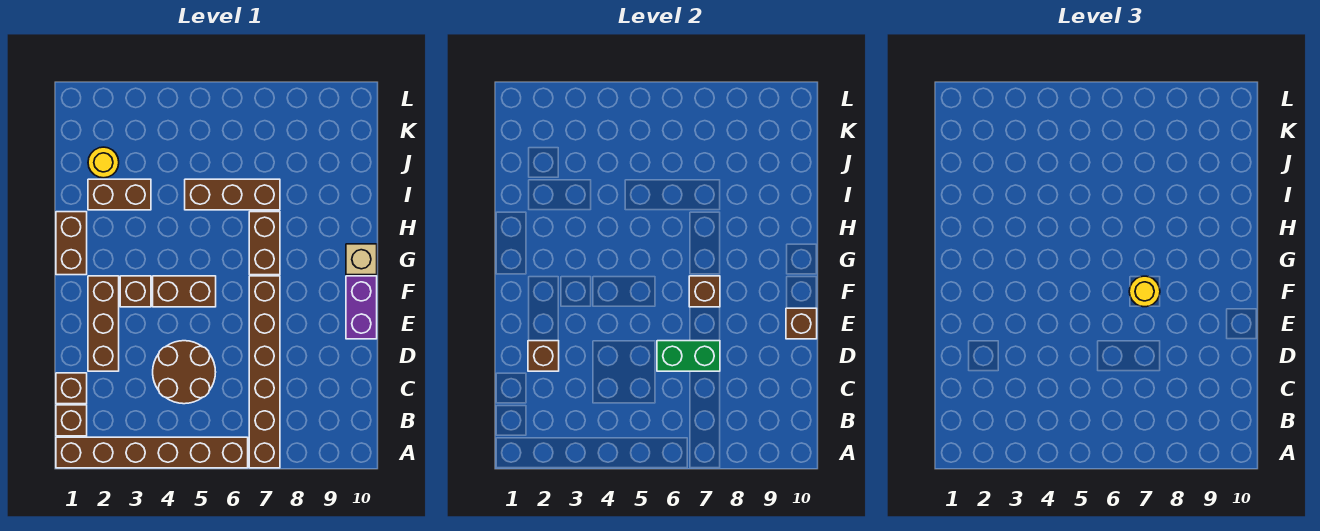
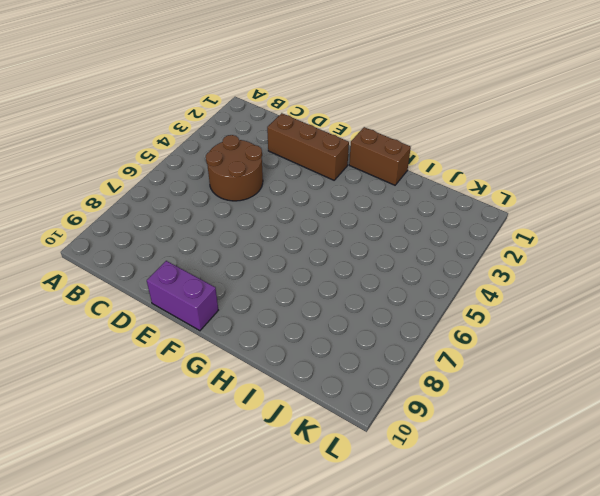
none -> brown 1x6 brick [56,437,248,468]
none -> brown 1x6 brick [249,276,280,468]
none -> brown 1x1 brick [56,405,87,436]

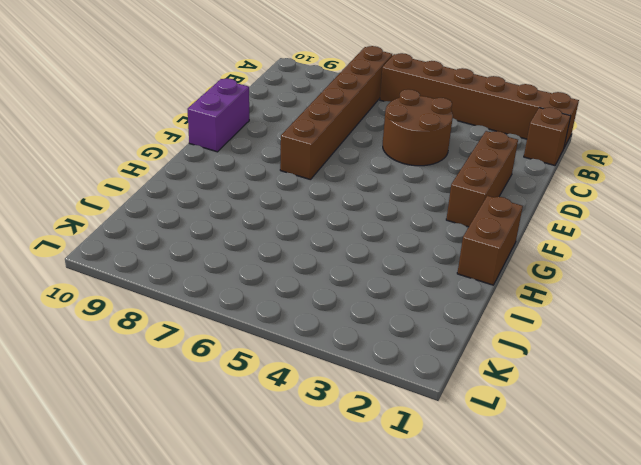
none -> brown 1x1 brick [56,373,87,404]
none -> brown 1x1 brick [120,276,151,307]
none -> brown 1x2 brick [153,276,216,307]

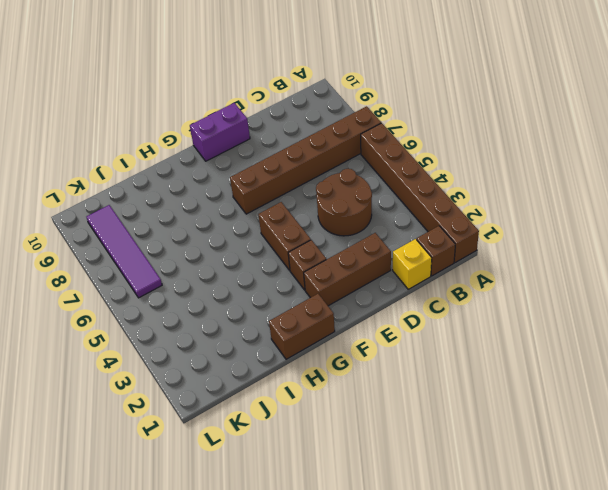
yellow 1x1 brick [393,239,432,289] -> brown 1x1 brick [56,373,87,404]
purple 1x4 tile [87,205,162,298] -> none
none -> brown 1x2 brick [249,212,280,275]
none -> tan 1x1 brick [346,244,377,275]
none -> brown 1x2 brick [88,179,151,210]

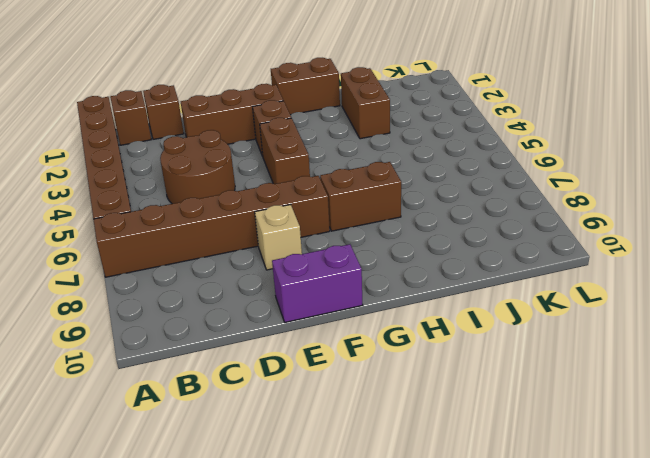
tan 1x1 brick [255,205,302,270] -> tan 1x1 brick moved to [346,244,377,275]
none -> brown 1x3 brick [185,179,280,210]
none -> yellow 1x1 round brick [88,147,119,178]
none -> brown 1x1 brick [528,341,559,371]

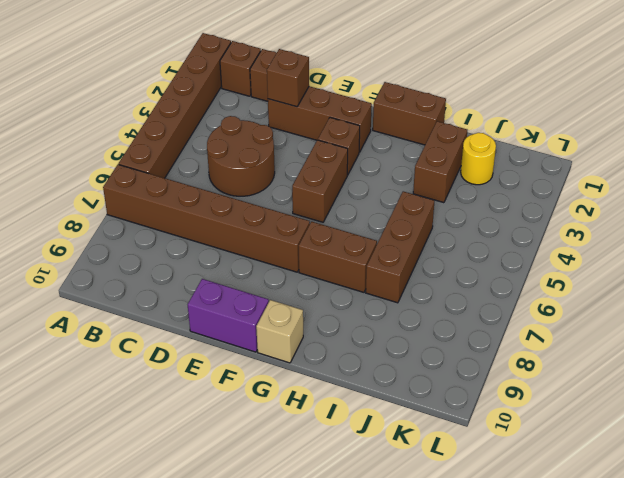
none -> green 1x2 brick [657,341,720,371]
none -> brown 1x1 brick [786,308,817,339]
none -> brown 1x1 brick [689,276,720,307]

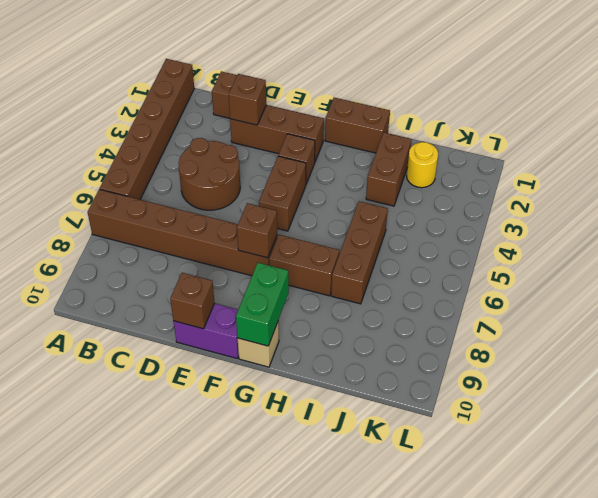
green 1x2 brick [236,263,289,346] -> green 1x2 brick moved to [657,341,720,371]
none -> brown 1x1 brick [56,405,87,436]
none -> yellow 1x1 round brick [1129,276,1160,307]

